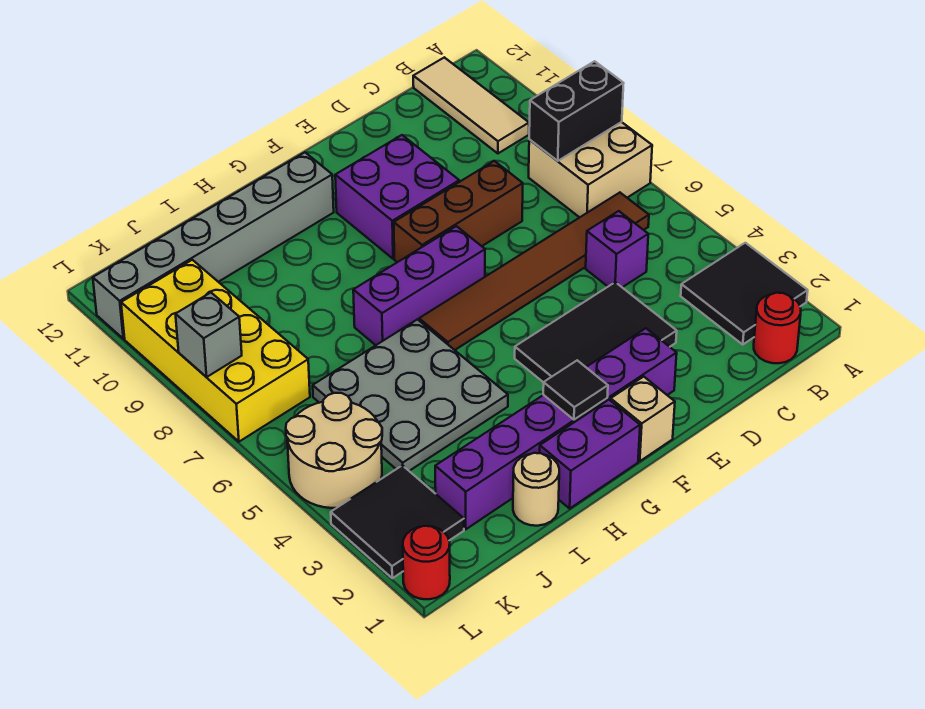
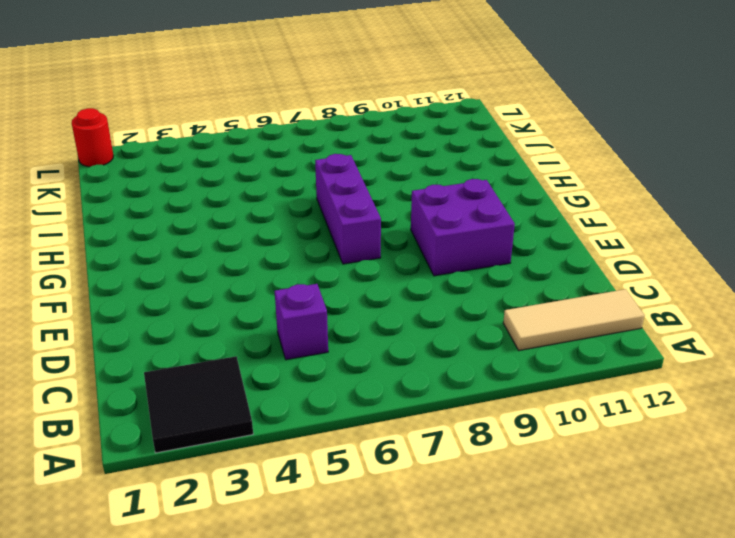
none -> tan 2x2 brick [529,122,652,217]
none -> red 1x1 round brick [754,293,801,363]
none -> brown 1x6 tile [419,193,649,350]

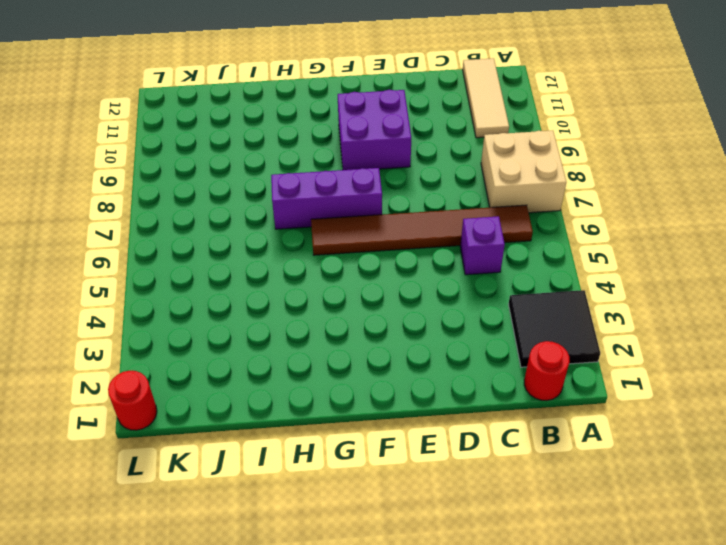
none -> black 2x3 tile [515,282,677,383]
none -> brown 1x3 brick [394,161,523,262]
none -> purple 1x6 brick [435,328,677,529]

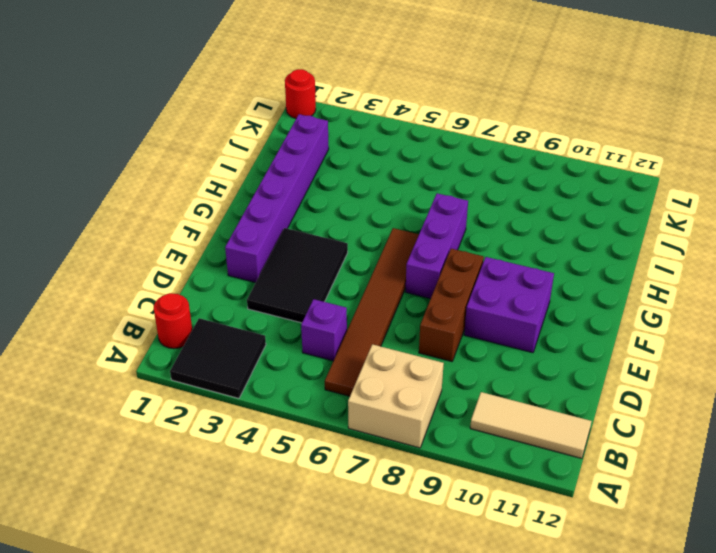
none -> tan 1x1 brick [611,377,675,461]
none -> purple 1x2 brick [540,400,640,508]
none -> grey 1x6 brick [93,153,334,339]

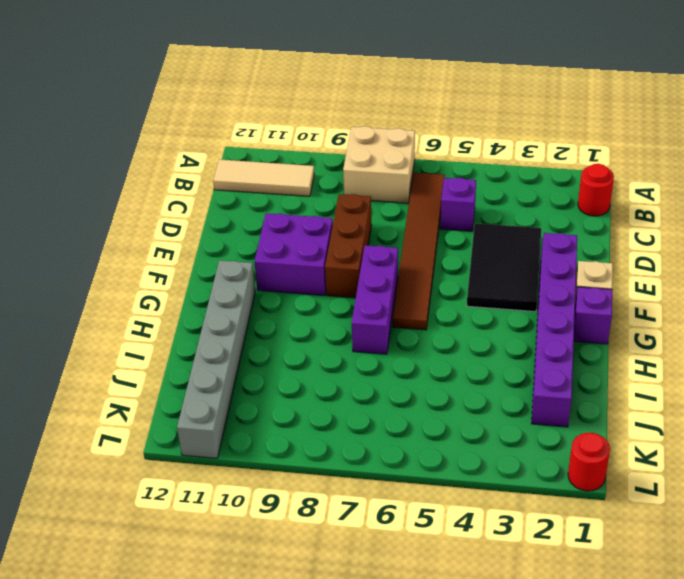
purple 1x1 brick [574,287,612,344] -> purple 1x2 brick [540,400,640,508]
none -> black 2x2 tile [681,243,808,344]
none -> grey 3x3 plate [313,319,508,471]
none -> tan 1x1 round brick [513,453,559,526]

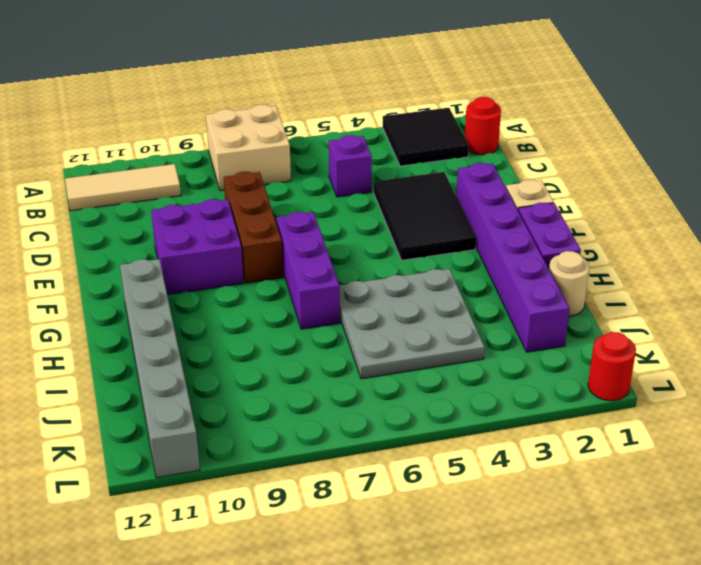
none -> brown 1x6 tile [419,193,649,350]
none -> black 2x2 tile [331,465,464,578]
none -> tan 2x2 round brick [286,393,382,508]

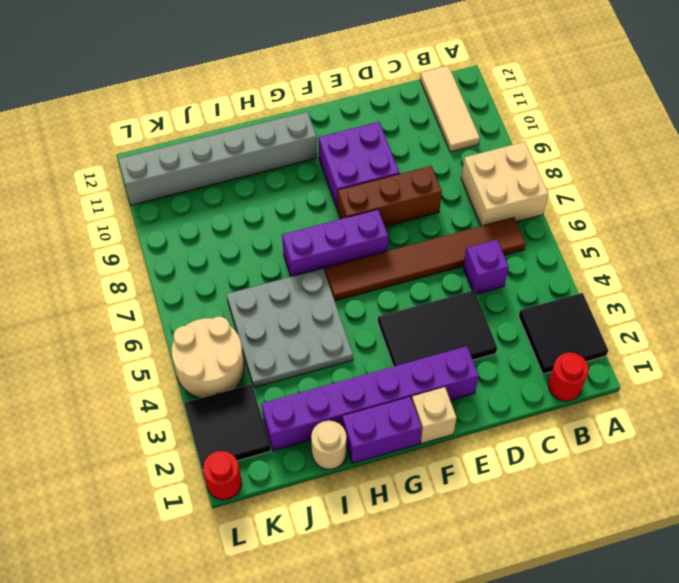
none -> yellow 2x4 brick [121,260,310,442]
none -> black 1x2 brick [529,61,624,161]
none -> black 1x1 tile [543,360,608,420]

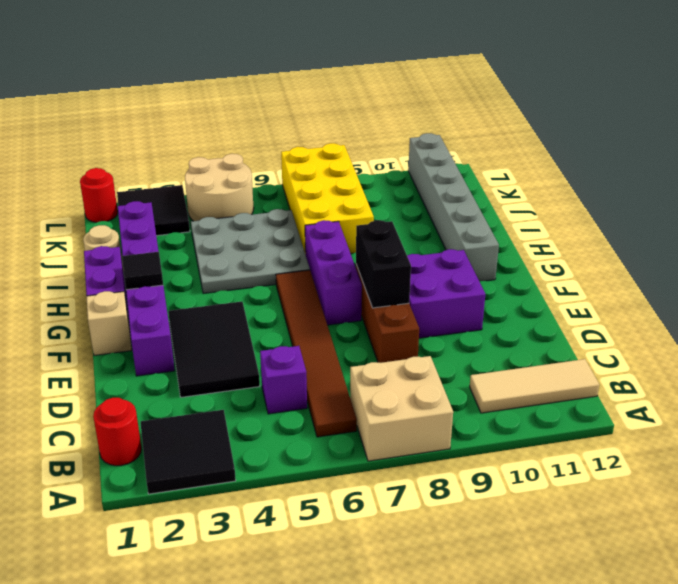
black 1x2 brick [356,220,411,308] -> black 1x2 brick moved to [529,61,624,161]
yellow 2x4 brick [281,143,374,254] -> yellow 2x4 brick turned to [121,260,310,442]
none -> grey 1x1 brick [176,293,242,377]

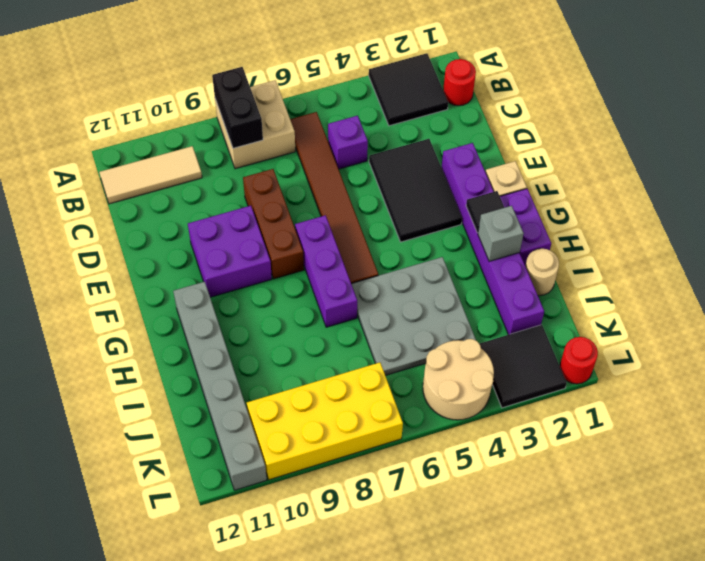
grey 1x1 brick [478,206,524,261] -> grey 1x1 brick moved to [176,293,242,377]

